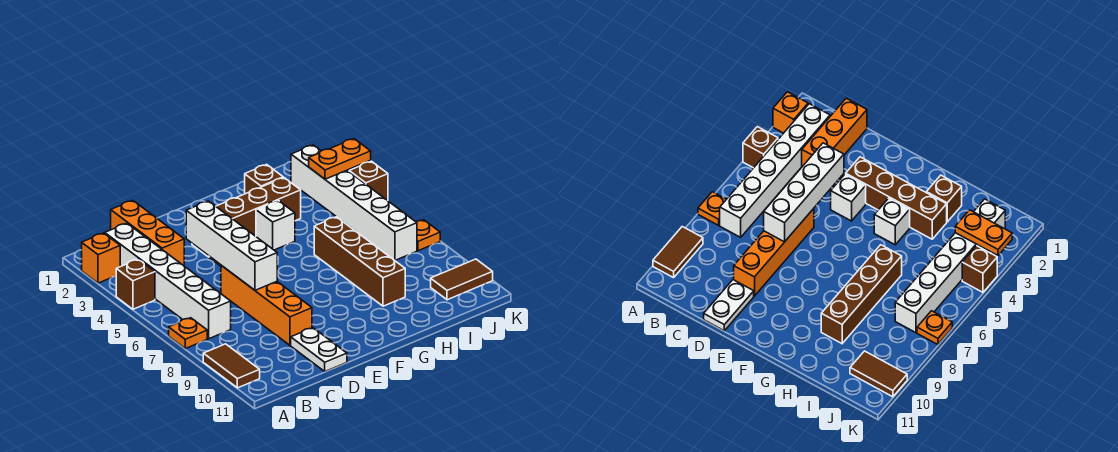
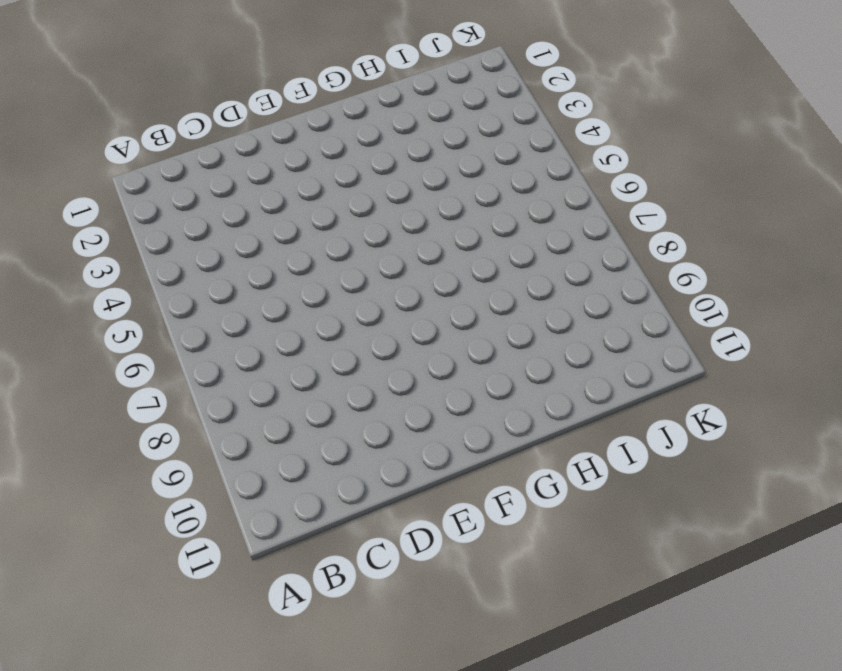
none -> orange 1x1 brick [82,233,120,283]
none -> brown 1x1 brick [116,259,155,309]
none -> orange 1x1 plate [169,318,207,349]

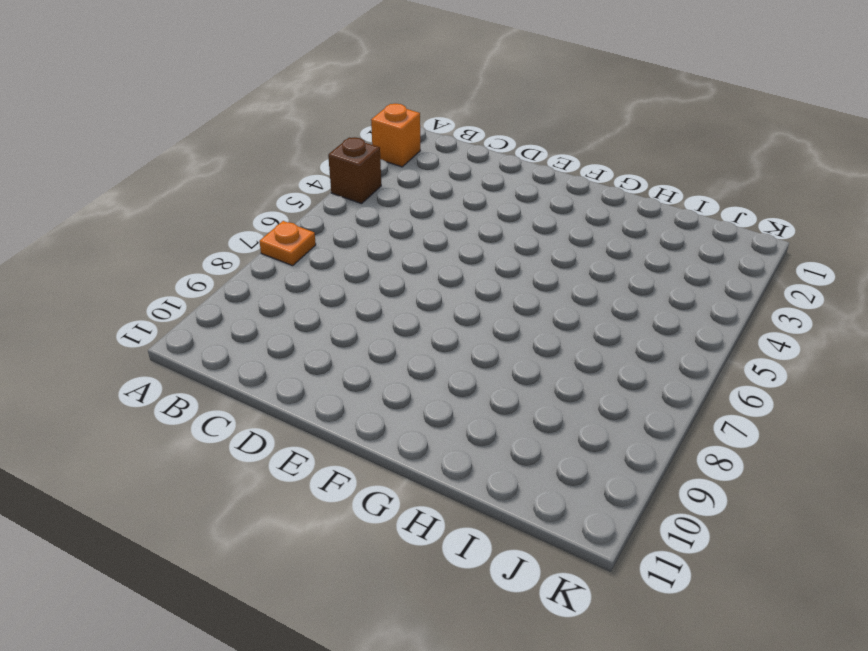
none -> brown 1x2 tile [203,344,260,388]
none -> white 1x6 brick [105,223,231,339]
none -> orange 1x3 brick [111,200,184,266]

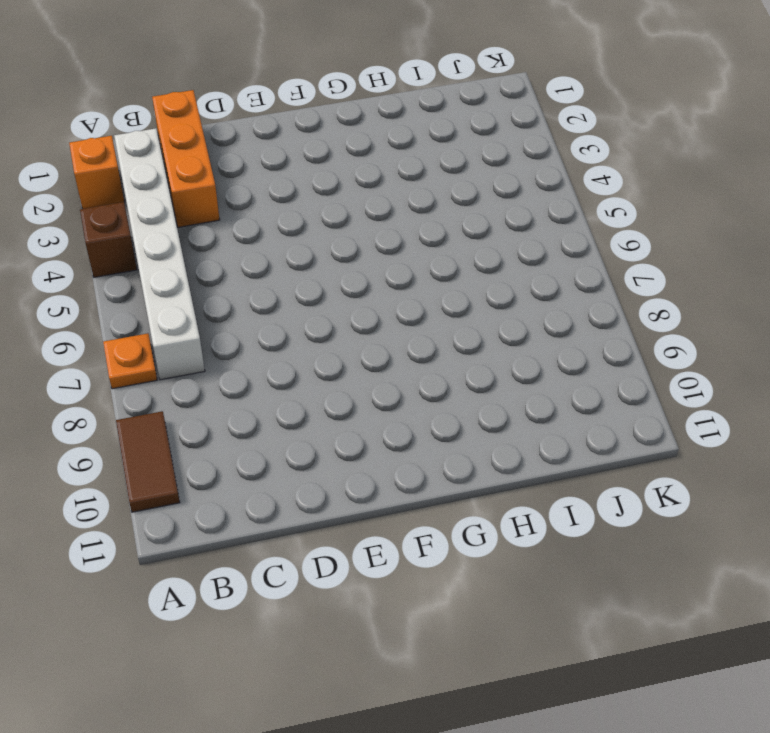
none -> orange 1x4 brick [221,266,312,345]
none -> white 1x2 plate [291,328,347,371]
none -> brown 1x4 brick [192,178,301,257]

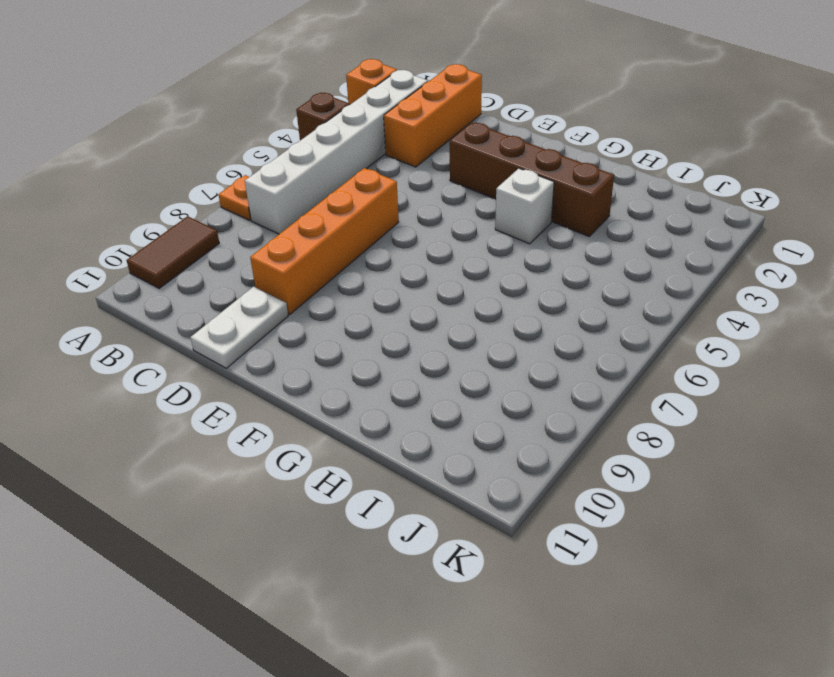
none -> white 1x1 brick [831,174,866,221]
none -> brown 1x1 brick [245,164,283,194]
none -> brown 1x4 brick [314,217,405,306]

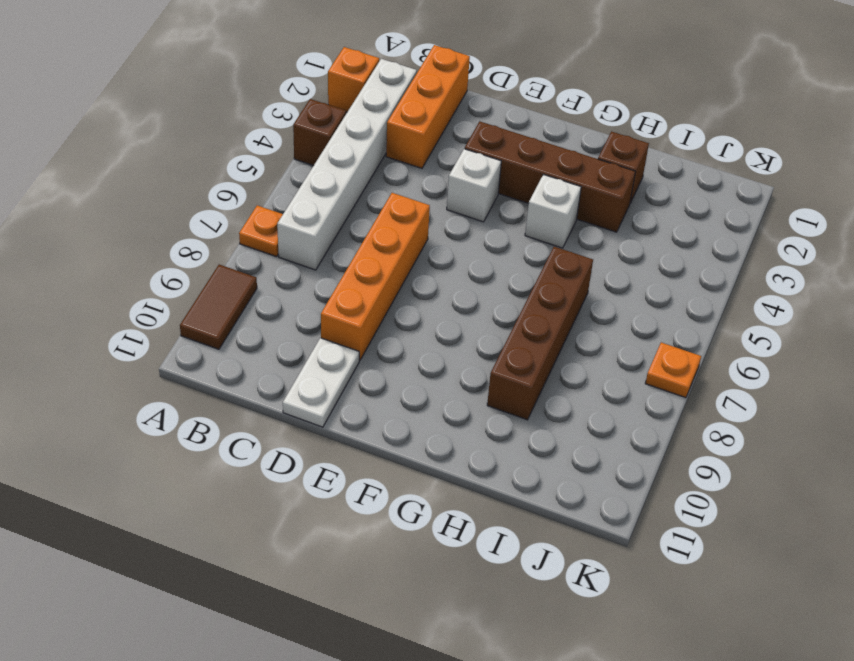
none -> white 1x6 brick [291,145,417,260]
none -> brown 1x2 tile [431,259,493,300]
none -> brown 1x1 brick [349,161,388,200]

